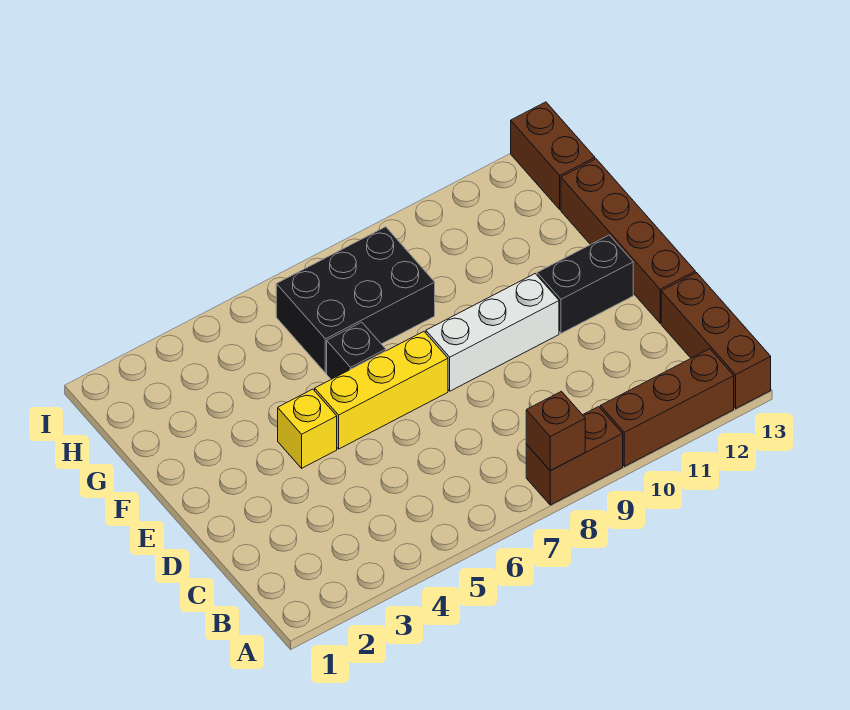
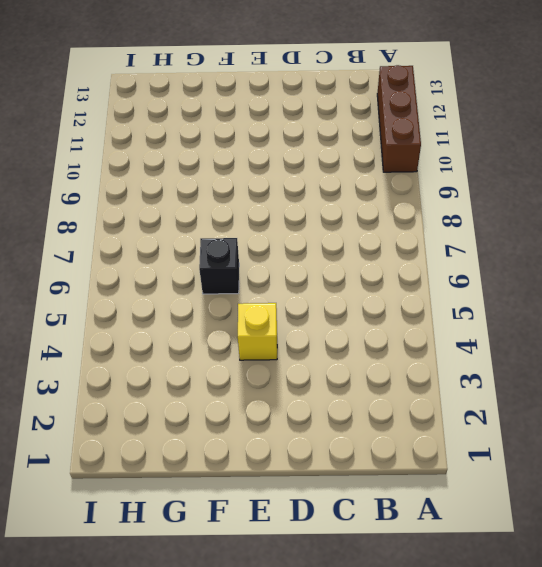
none -> brown 1x2 brick [526,407,623,505]
none -> brown 1x3 brick [661,273,771,409]
none -> brown 1x4 brick [561,159,695,323]

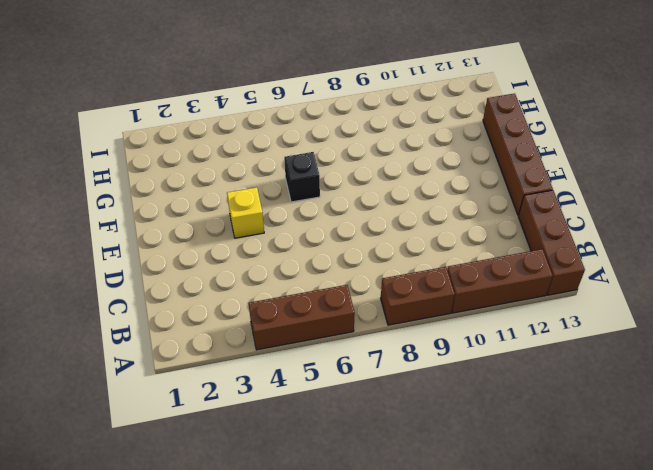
brown 1x3 brick [249,285,355,350] -> none
none -> yellow 1x3 brick [315,332,448,449]
none -> white 1x3 brick [426,274,559,391]
none -> black 1x2 brick [537,235,633,333]

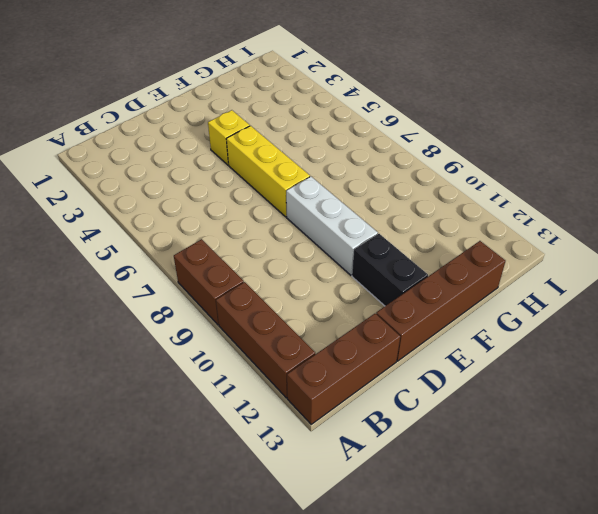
none -> black 1x1 brick [327,322,386,379]
none -> black 2x3 brick [276,227,435,373]
none -> brown 1x2 brick [511,102,595,209]

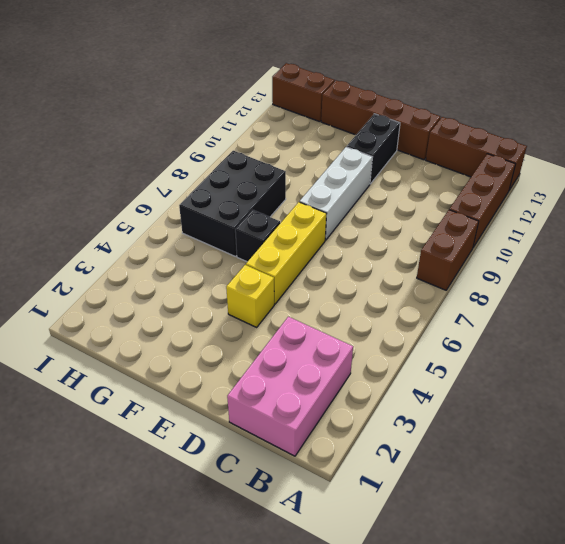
pink 2x3 brick [227,317,353,456] -> none
none -> brown 1x1 brick [526,391,585,471]

